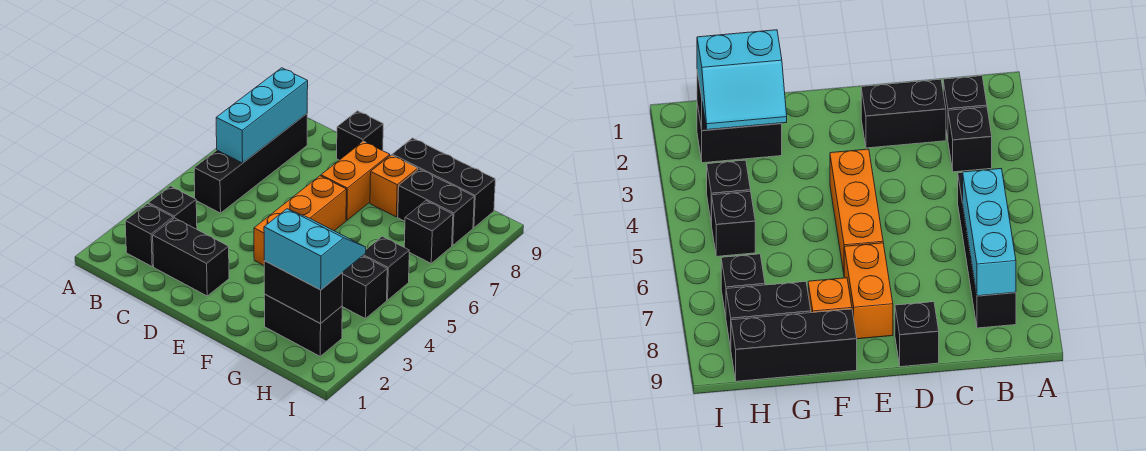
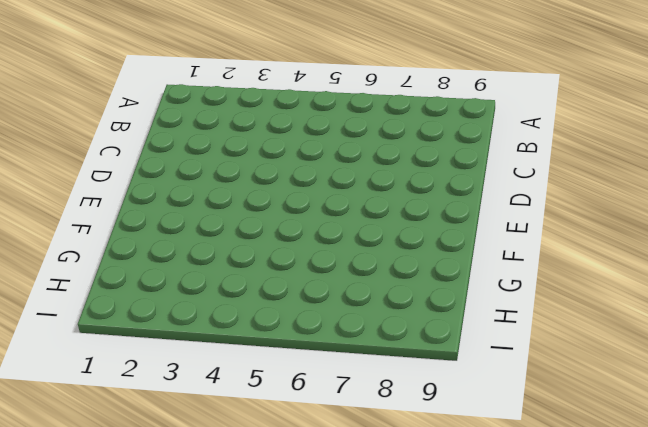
none -> black 1x1 brick [125,204,173,266]
none -> black 1x1 brick [149,186,197,229]
none -> black 1x4 brick [194,114,307,213]

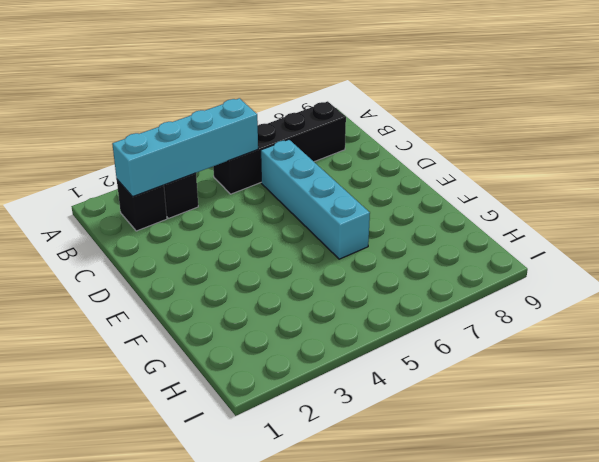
cyan 1x4 brick [112,98,258,197] -> none
cyan 1x4 brick [261,140,370,259] -> orange 1x3 brick [254,176,346,265]
none -> black 1x2 brick [153,218,229,296]
none -> black 1x1 brick [337,111,383,160]
none -> orange 1x2 brick [321,141,390,220]

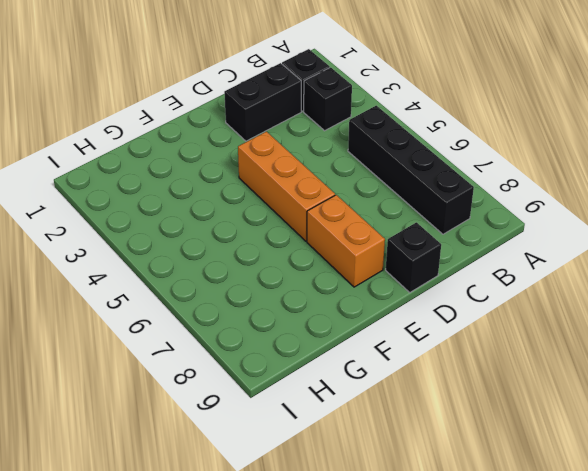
none -> orange 1x1 brick [370,155,418,217]
none -> black 1x3 brick [392,138,495,228]
none -> black 1x2 brick [264,294,342,356]

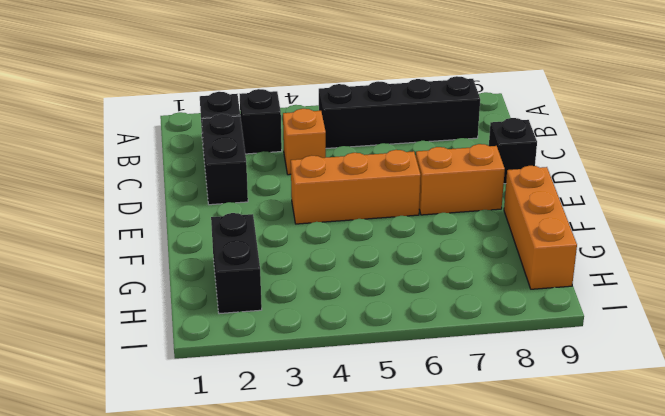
orange 1x1 brick [283,109,326,175] -> orange 1x1 brick moved to [370,155,418,217]
orange 1x3 brick [504,166,577,289] -> black 1x3 brick [392,138,495,228]
none -> black 1x2 brick [398,169,474,245]
none -> black 1x1 brick [342,256,387,318]
none -> black 1x1 brick [363,236,409,300]

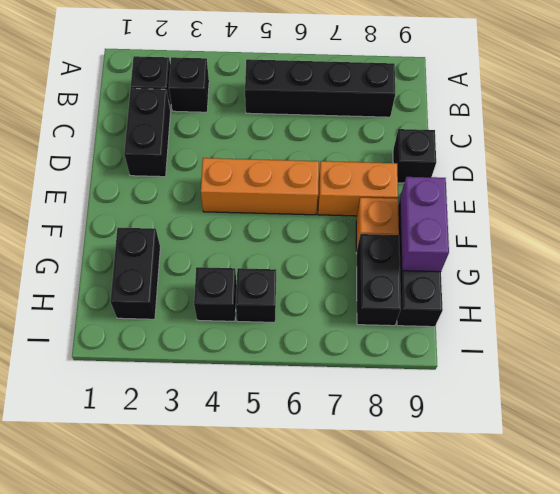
purple 1x2 brick [400,177,449,272] -> none
none -> black 1x1 brick [404,201,453,263]
none -> cyan 1x3 brick [216,68,308,163]
none -> black 1x2 brick [264,261,343,324]

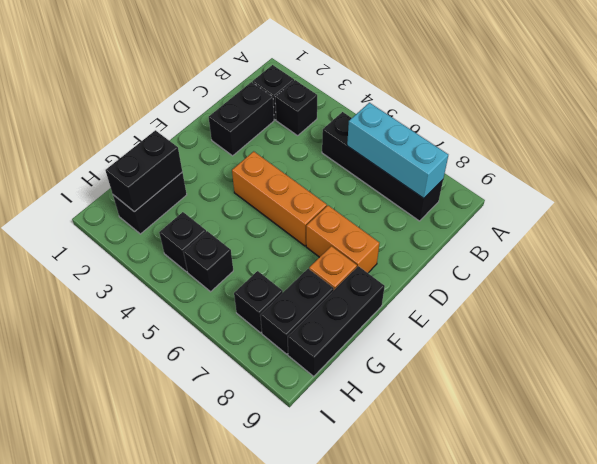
none -> black 1x1 brick [337,111,383,160]
none -> cyan 2x2 slope [264,209,366,290]

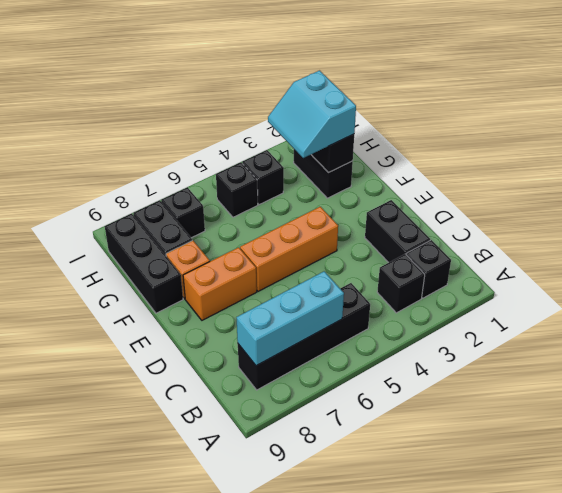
none -> black 1x1 brick [337,111,383,160]

